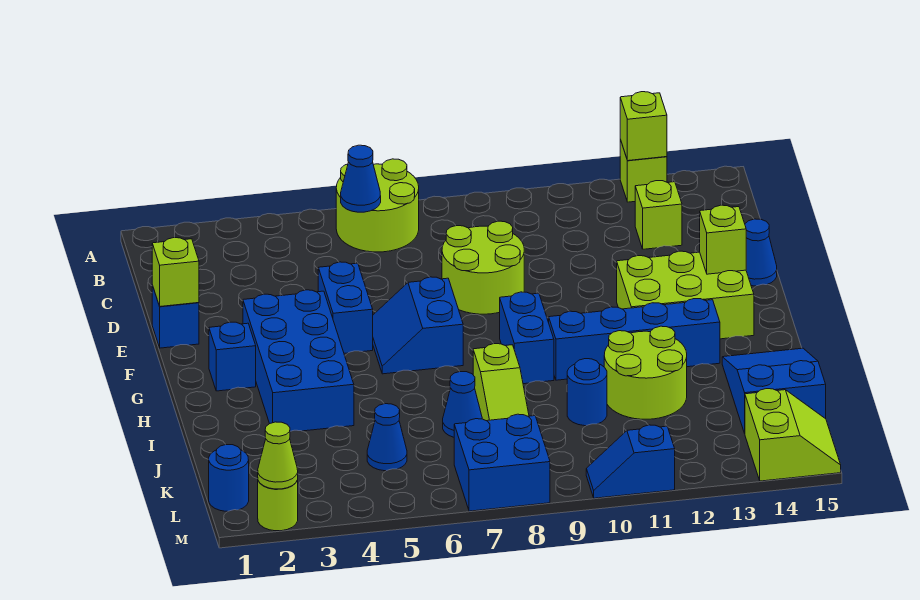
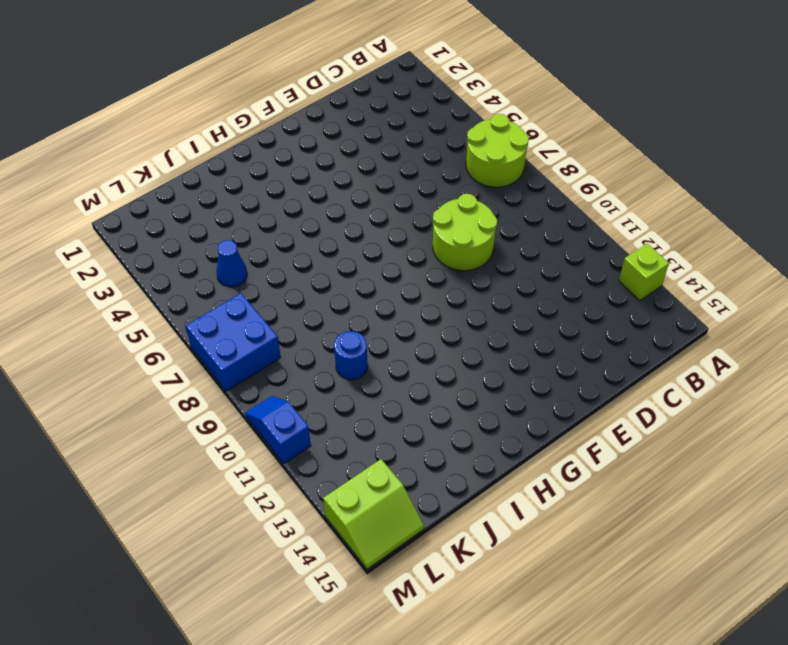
none -> lime 1x1 brick [635,181,682,249]
none -> blue 1x1 brick [152,285,199,348]
none -> blue 1x2 brick [318,262,373,353]

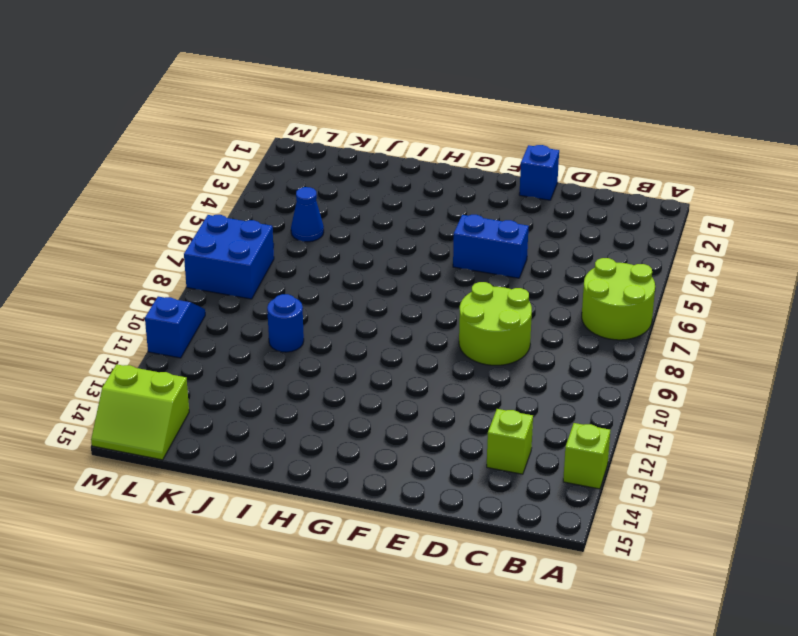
none -> blue 1x1 cone [745,219,777,286]
none -> blue 2x4 brick [243,290,354,431]
none -> blue 2x2 slope [373,277,463,374]

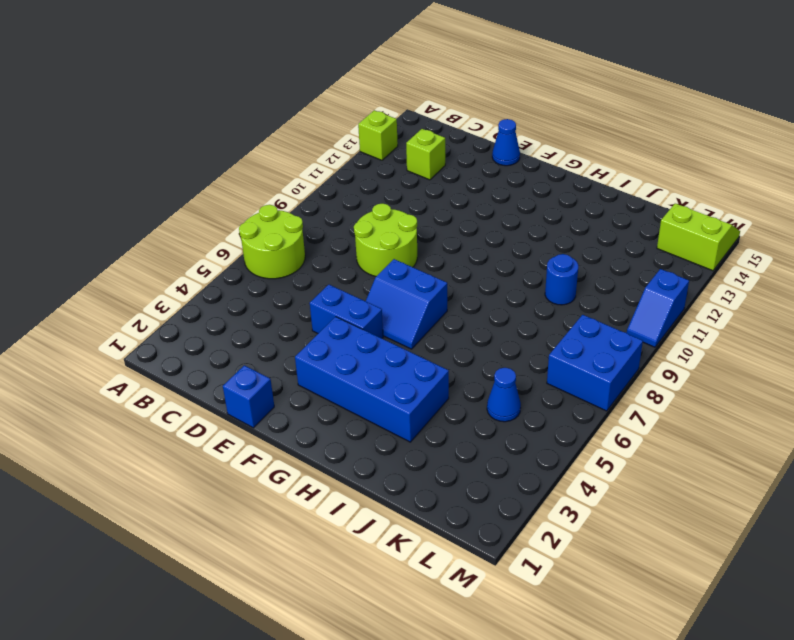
none -> lime 2x3 brick [617,251,754,339]
none -> blue 1x1 brick [209,322,256,391]
none -> blue 1x2 brick [500,292,554,384]

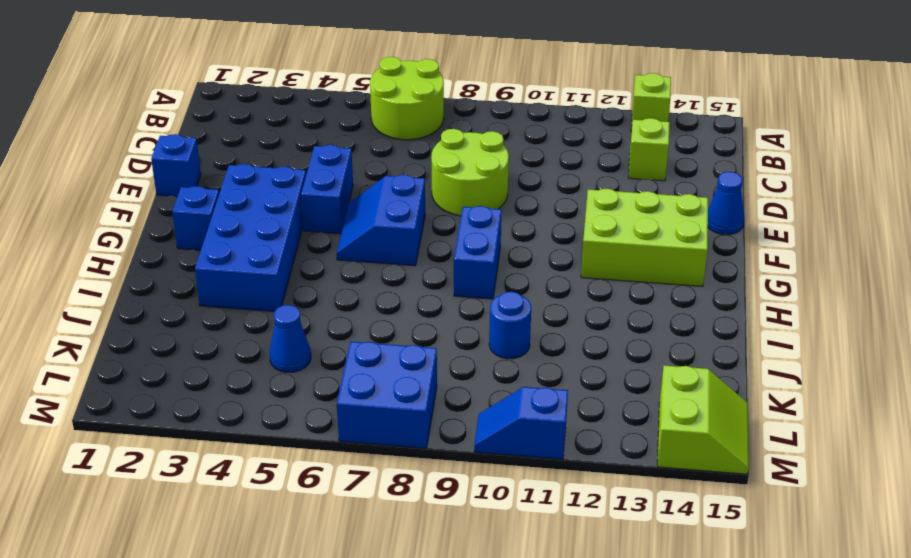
none -> blue 1x4 brick [549,299,720,380]
none -> lime 1x3 slope [473,344,529,421]
none -> lime 2x2 round brick [604,326,687,419]

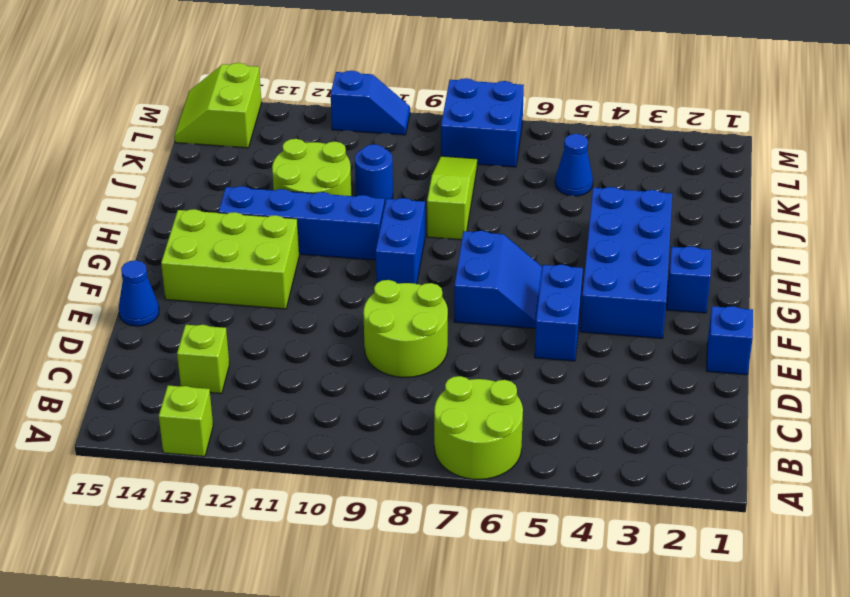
none -> blue 2x3 slope [722,348,826,433]
none -> blue 1x1 cone [443,372,482,437]
none -> blue 1x1 round brick [209,445,249,511]

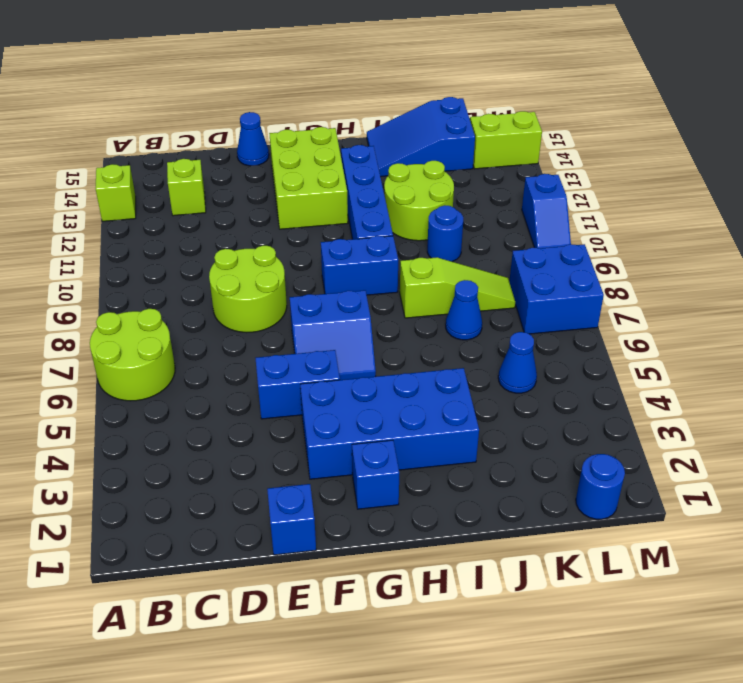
none -> lime 1x1 round brick [258,480,298,531]
none -> lime 1x1 brick [620,92,667,161]
none -> blue 1x1 cone [341,145,381,212]

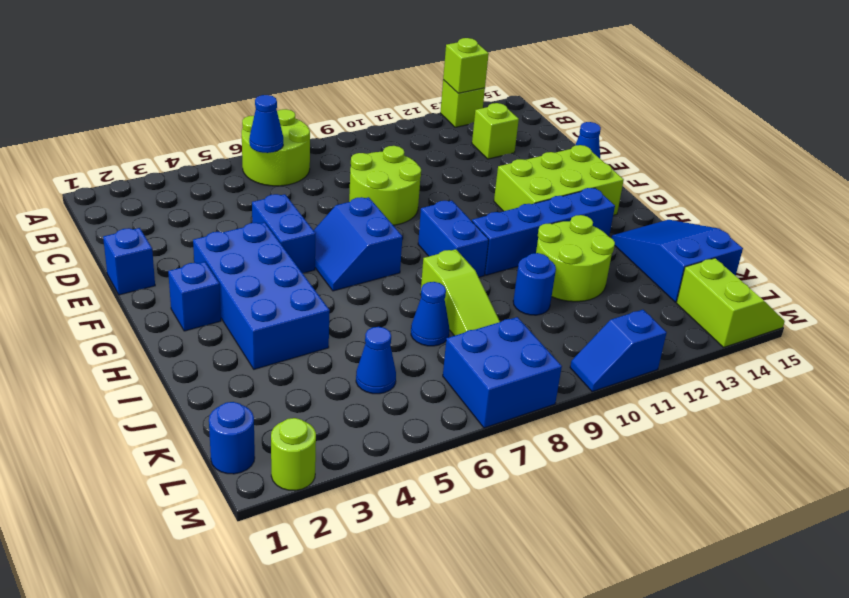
none -> lime 1x1 brick [152,238,199,306]
none -> lime 1x1 brick [700,205,746,274]
none -> lime 1x1 cone [258,422,298,489]

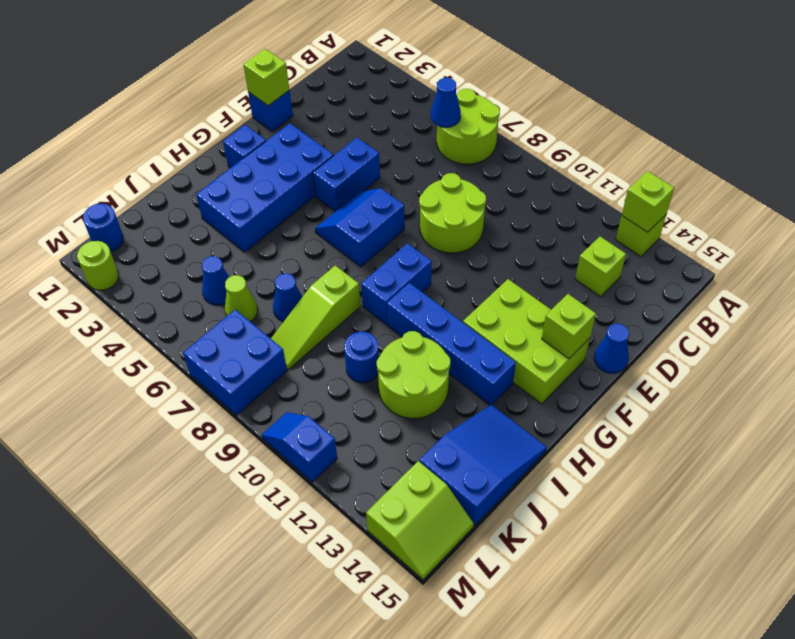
lime 1x1 cone [225,275,258,322] -> lime 1x1 cone moved to [258,422,298,489]

